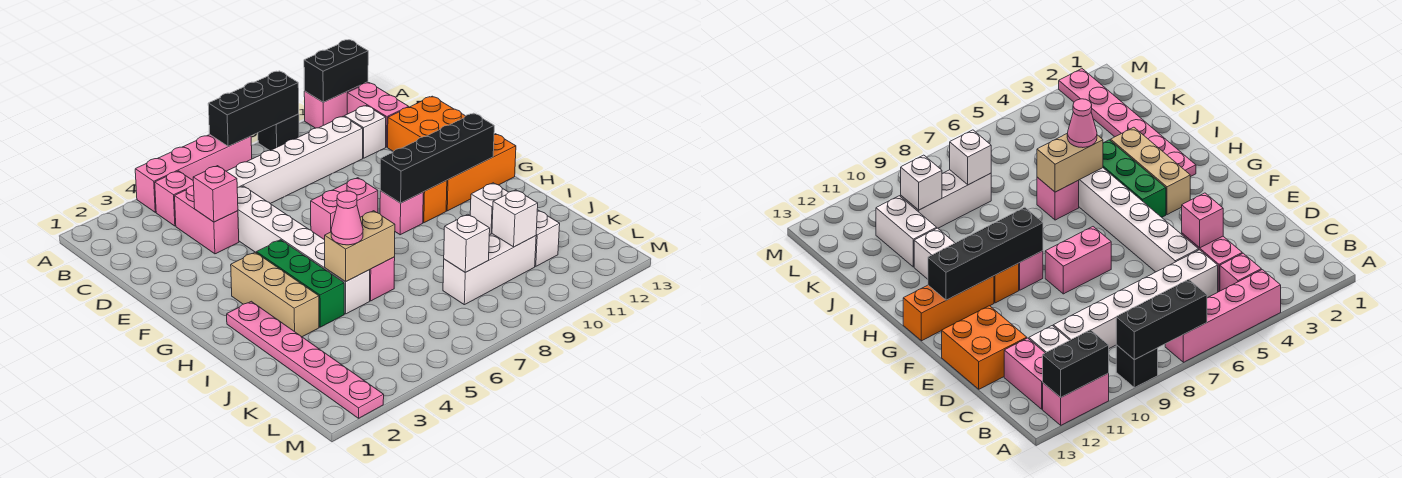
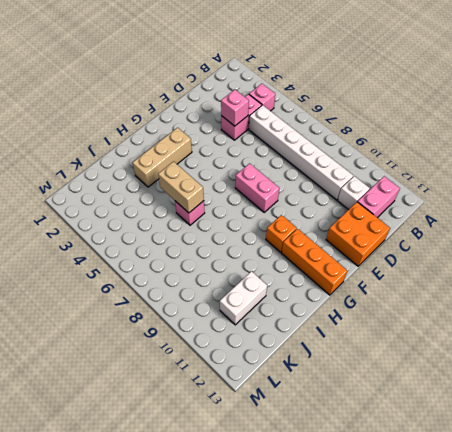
none -> pink 1x4 brick [135,134,252,212]
none -> black 1x1 brick [258,114,299,151]
none -> pink 1x2 brick [304,82,368,128]

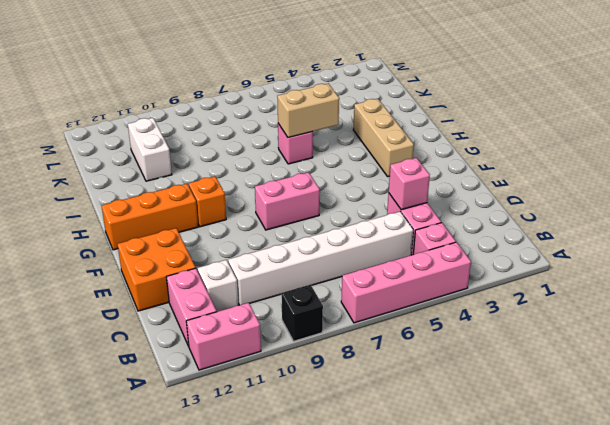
none -> white 1x6 brick [237,186,370,314]
none -> green 1x3 brick [257,240,344,327]
none -> pink 1x1 brick [380,191,423,235]

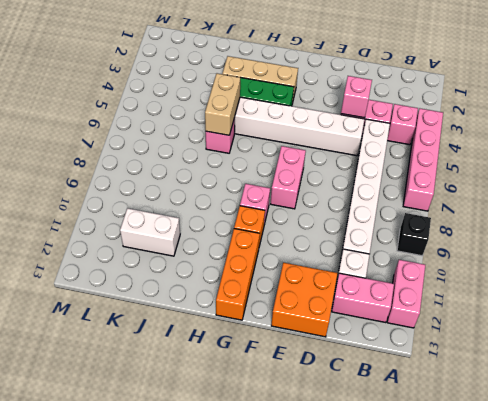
none -> pink 1x6 plate [227,301,384,418]
none -> white 1x1 brick [470,183,508,235]
none -> white 1x3 brick [443,234,536,305]

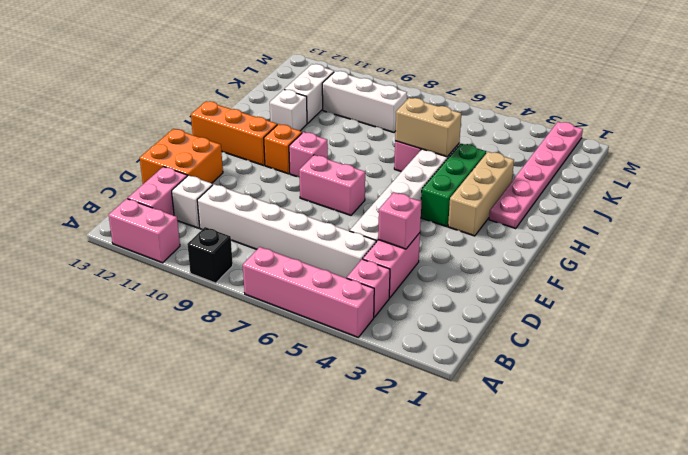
none -> black 1x3 brick [208,71,299,146]
none -> black 1x2 brick [304,40,368,102]
none -> black 1x4 brick [380,113,494,203]

